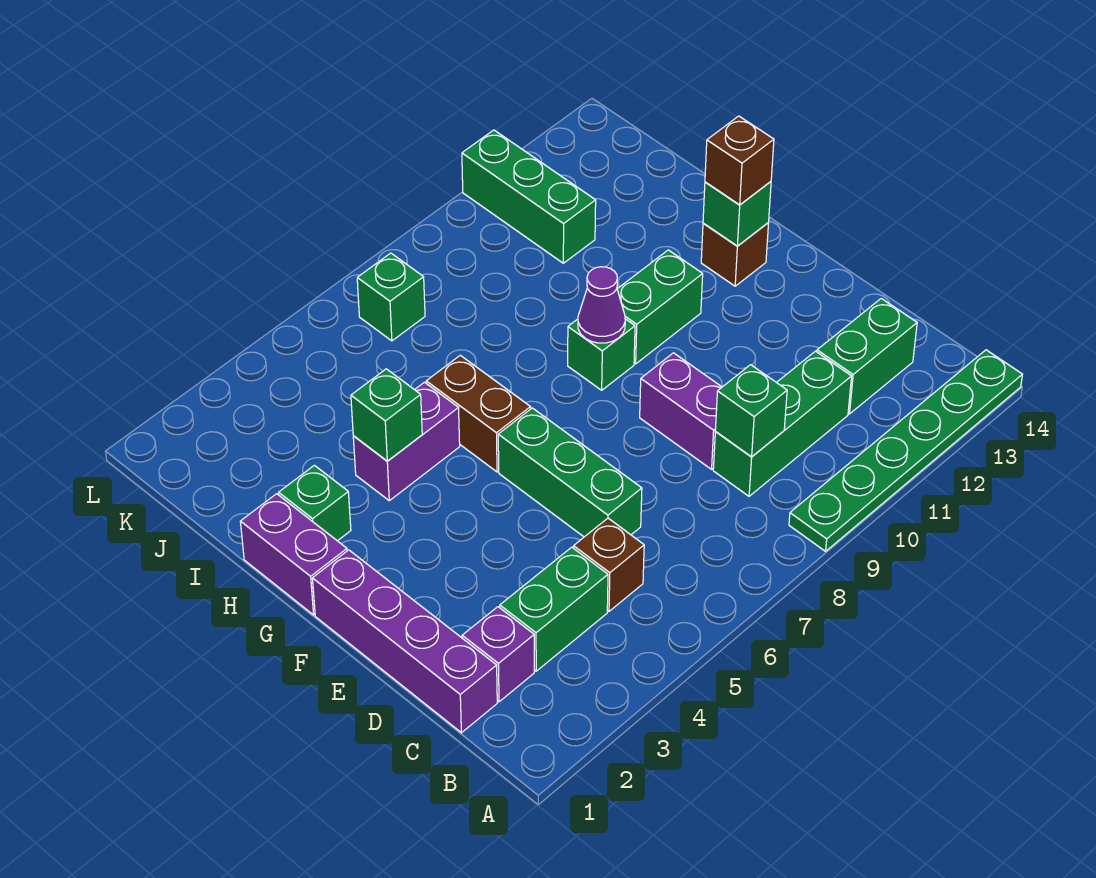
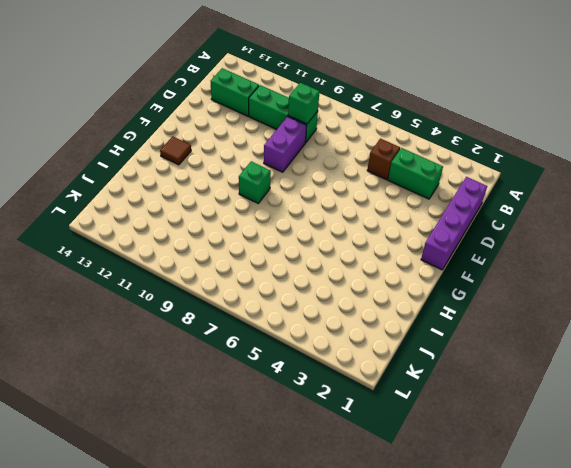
brown 1x1 tile [160,136,191,165] -> brown 1x1 brick [701,223,769,286]
none -> green 1x6 plate [789,350,1022,551]
none -> purple 1x1 brick [462,607,534,702]
none -> green 1x3 brick [498,408,642,537]

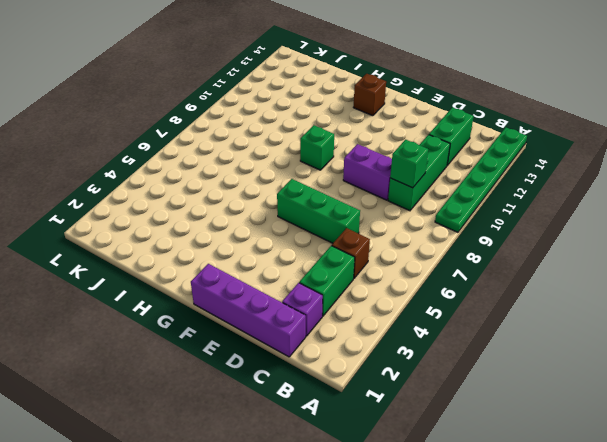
none -> purple 1x2 brick [240,494,347,615]
none -> brown 1x2 brick [426,355,531,472]
none -> green 1x2 brick [617,250,703,364]

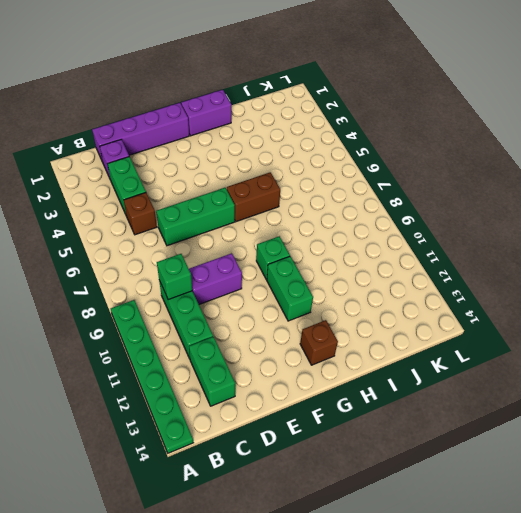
none -> green 1x1 brick [279,465,351,541]
none -> purple 1x2 brick [353,382,460,501]
none -> green 1x3 brick [462,130,596,263]

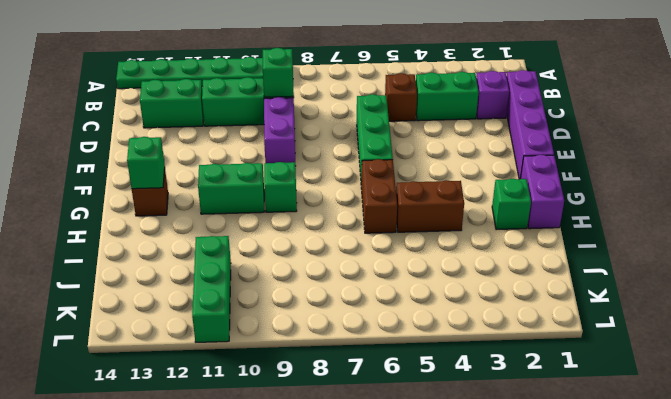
brown 1x2 brick [396,180,464,232] -> purple 1x2 brick [353,382,460,501]
none -> green 1x1 brick [357,253,425,341]
none -> purple 1x1 cone [578,267,625,343]
none -> green 1x1 brick [351,369,422,461]

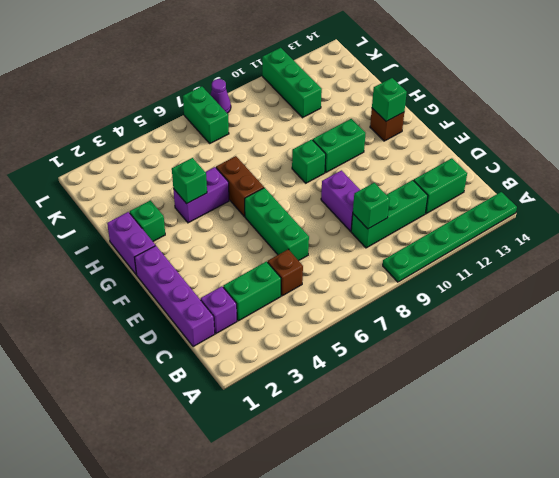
green 1x2 brick [183,86,229,143] -> green 1x1 brick [357,253,425,341]
purple 1x1 cone [211,79,231,113] -> purple 1x1 cone moved to [578,267,625,343]
none -> brown 1x1 brick [705,116,774,205]

